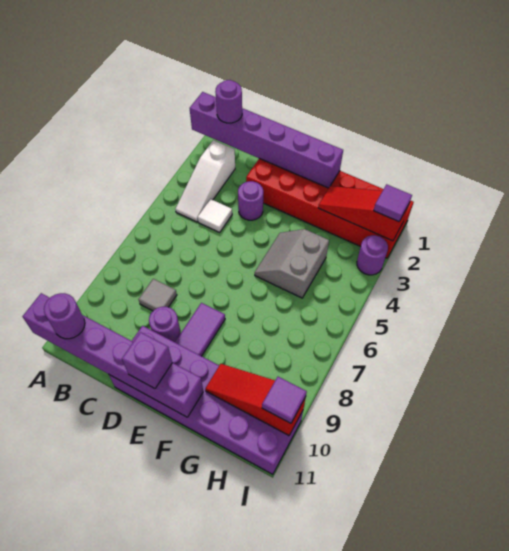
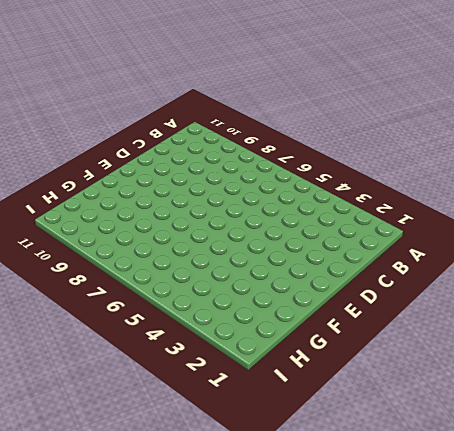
none -> white 1x3 slope [175,140,235,222]
none -> white 1x1 tile [198,199,232,232]
none -> grey 1x1 tile [139,279,177,311]

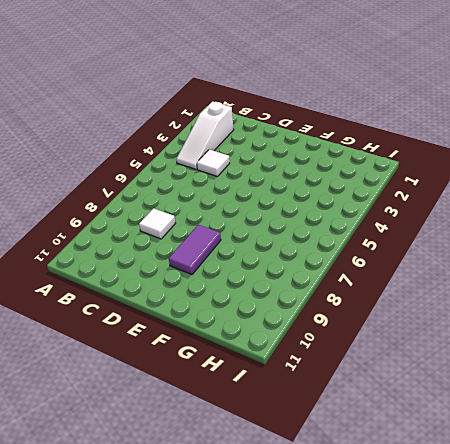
white 1x1 tile [139,208,175,239] -> grey 1x1 tile [139,279,177,311]
none -> red 2x6 brick [246,158,414,258]
none -> purple 1x1 round brick [238,181,263,220]
none -> purple 1x1 round brick [149,307,181,342]

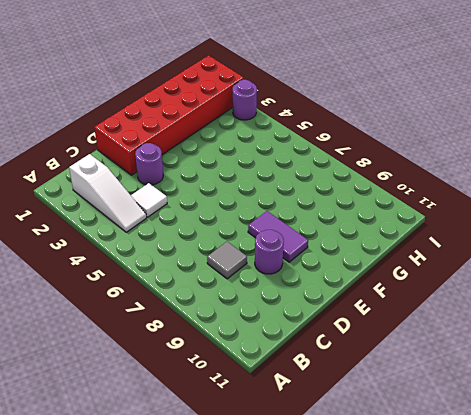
none -> purple 2x6 brick [109,326,303,474]
none -> grey 2x2 slope [255,229,329,298]
none -> purple 1x6 brick [190,92,343,188]

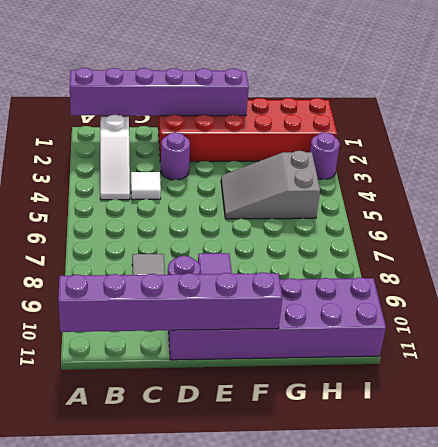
grey 2x3 slope [221,151,320,219] -> grey 2x2 slope [255,229,329,298]
none -> red 1x3 slope [318,186,409,241]
none -> red 1x3 slope [205,364,306,435]
none -> purple 1x1 round brick [215,80,242,123]

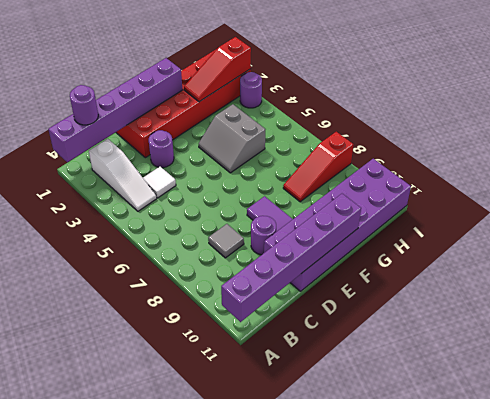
red 1x3 slope [283,132,353,202] -> red 1x3 slope moved to [205,364,306,435]
none -> purple 1x1 round brick [44,293,85,339]
none -> purple 1x1 brick [122,332,172,389]
none -> purple 1x1 tile [374,184,412,222]

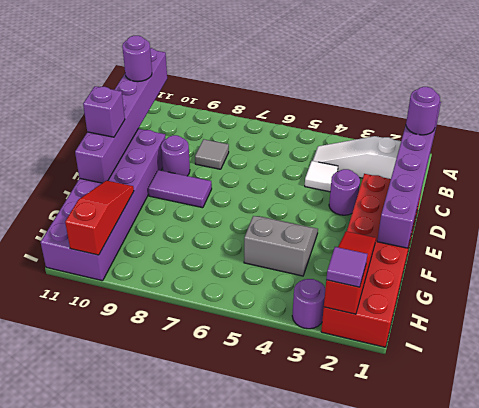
none -> purple 1x1 tile [262,377,307,423]

